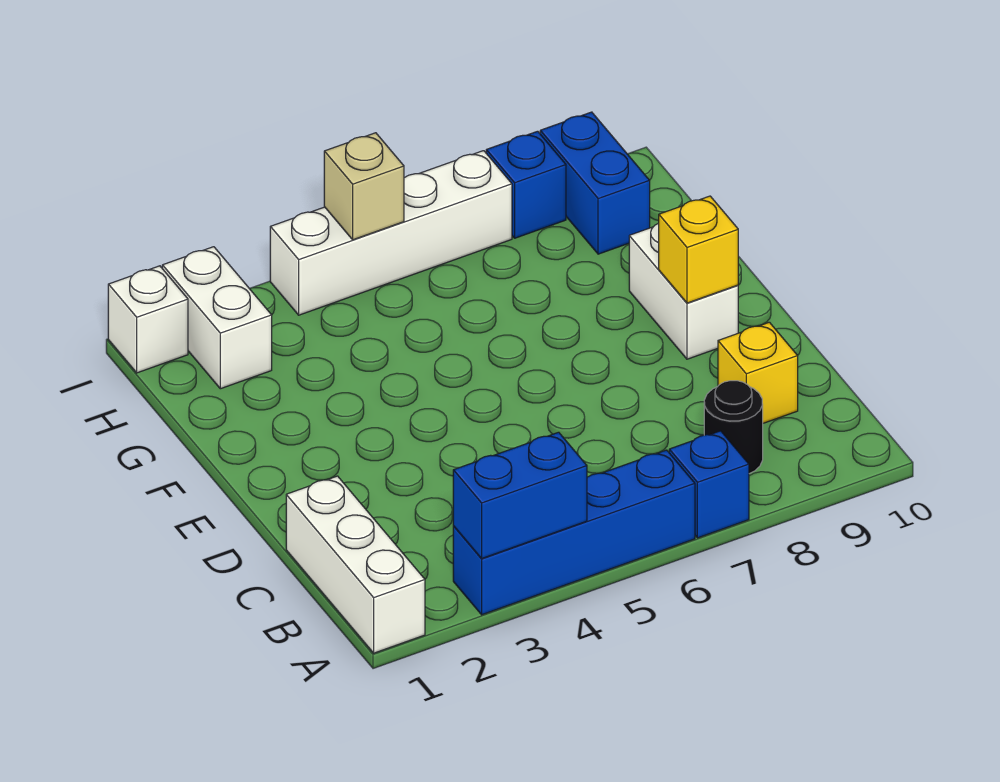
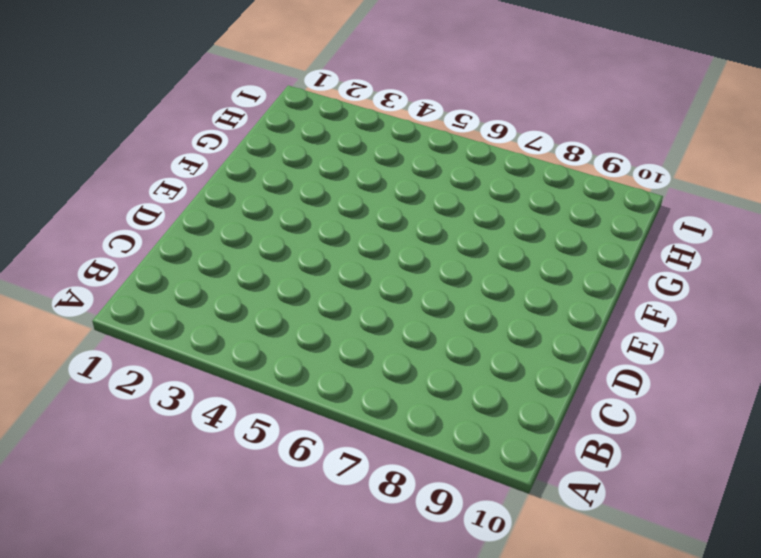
none -> white 1x3 brick [286,476,425,653]
none -> blue 1x4 brick [453,450,695,615]
none -> blue 1x1 brick [669,431,749,538]

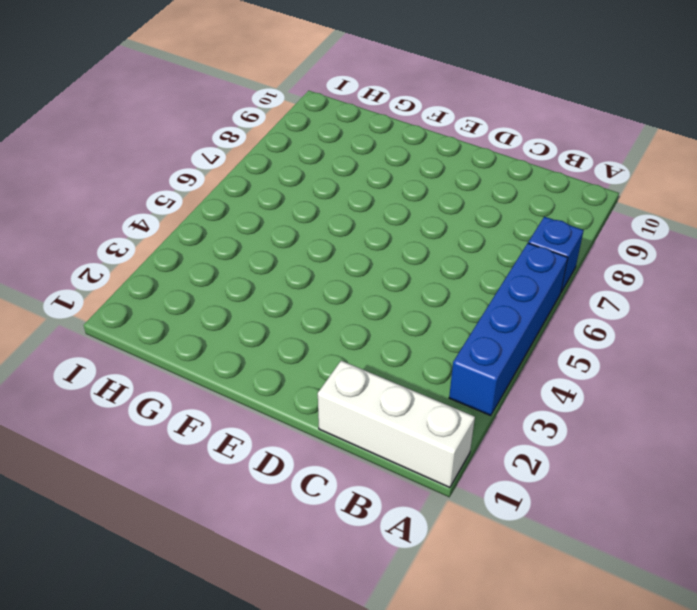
none -> black 1x1 round brick [704,381,763,474]
none -> yellow 1x1 brick [718,322,798,423]
none -> white 1x2 brick [629,223,738,359]

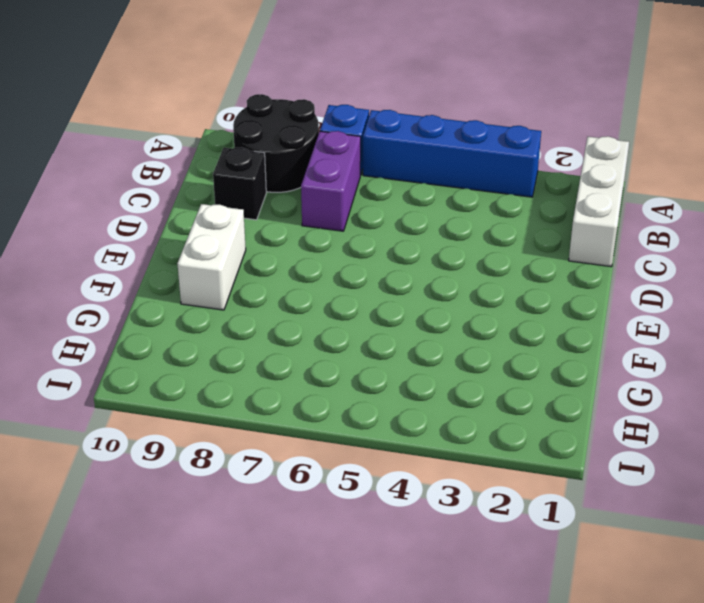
black 2x2 round brick [233,94,319,192] -> black 1x1 round brick [704,381,763,474]
purple 1x2 brick [301,131,361,231] -> none
black 1x1 brick [213,147,266,220] -> yellow 1x1 brick [718,322,798,423]
none -> white 1x2 brick [162,247,272,389]
none -> blue 1x2 brick [540,112,650,254]
none -> white 1x1 brick [108,266,188,373]

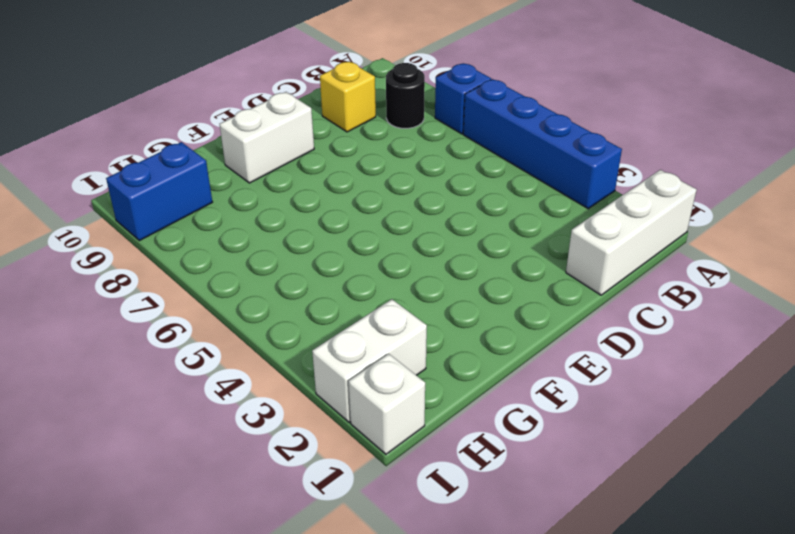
none -> white 1x4 brick [270,151,512,315]
none -> blue 1x1 brick [486,131,566,238]
none -> blue 1x2 brick [453,432,587,559]

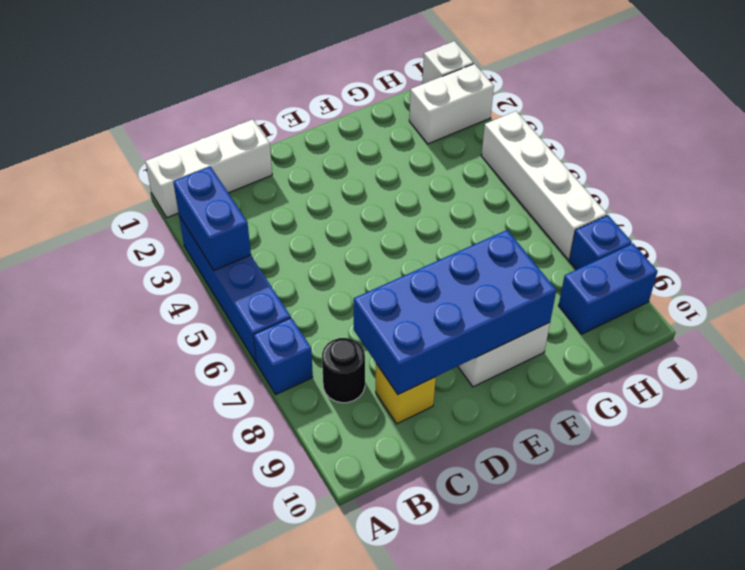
blue 2x4 brick [354,230,556,395] -> yellow 1x1 brick [659,196,738,303]
none -> tan 1x1 brick [324,133,404,240]

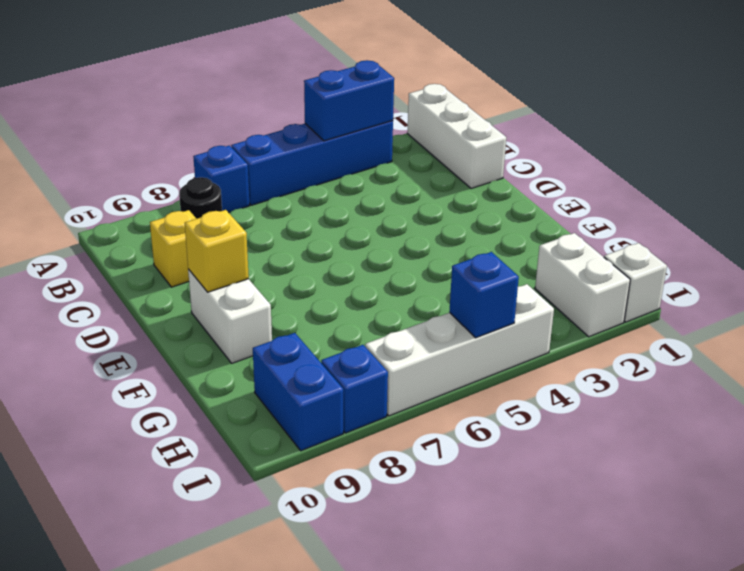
blue 1x1 brick [449,252,519,338] -> tan 1x1 brick [324,133,404,240]

